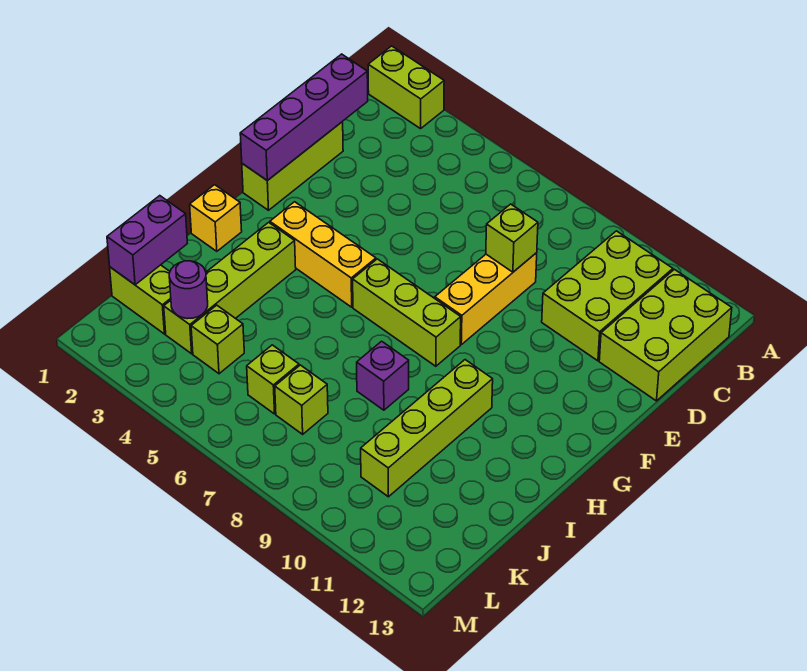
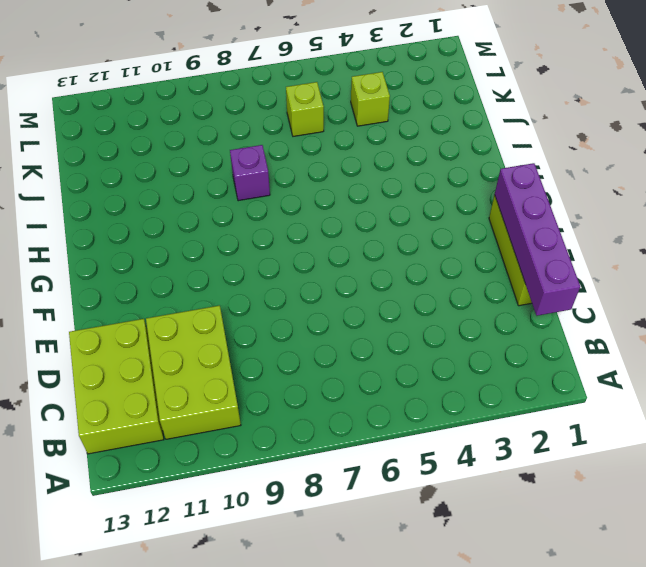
none -> lime 1x2 brick [368,46,444,129]
none -> yellow 1x3 brick [435,253,537,345]
none -> yellow 1x3 brick [270,202,376,307]

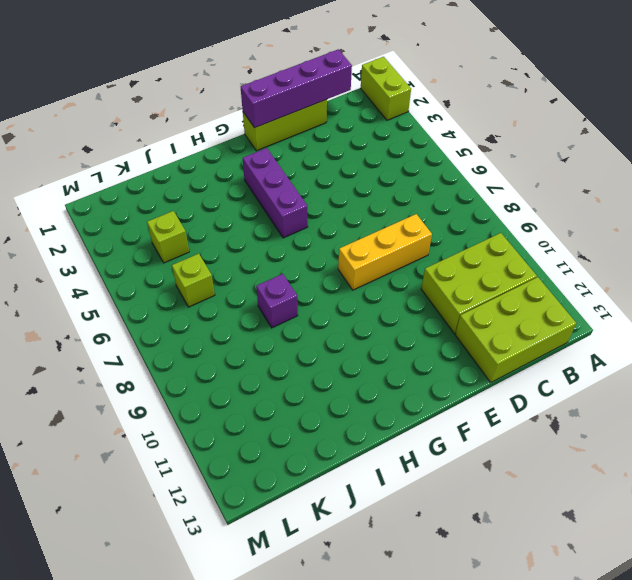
purple 1x3 brick [243,148,308,238] -> yellow 1x3 brick [270,202,376,307]
none -> lime 1x3 brick [353,259,461,366]
none -> yellow 1x1 brick [190,185,242,251]
none -> lime 1x4 brick [164,222,296,354]

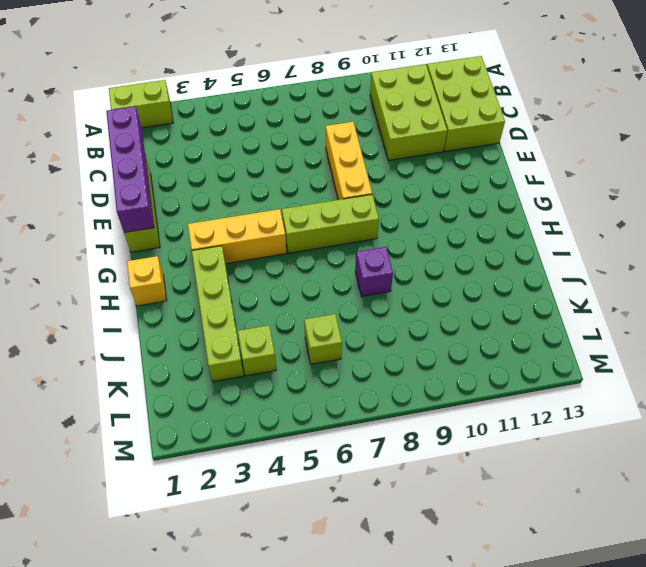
none -> lime 1x4 brick [361,360,493,497]
none -> lime 1x2 brick [110,265,171,334]
none -> lime 1x1 brick [275,365,328,434]

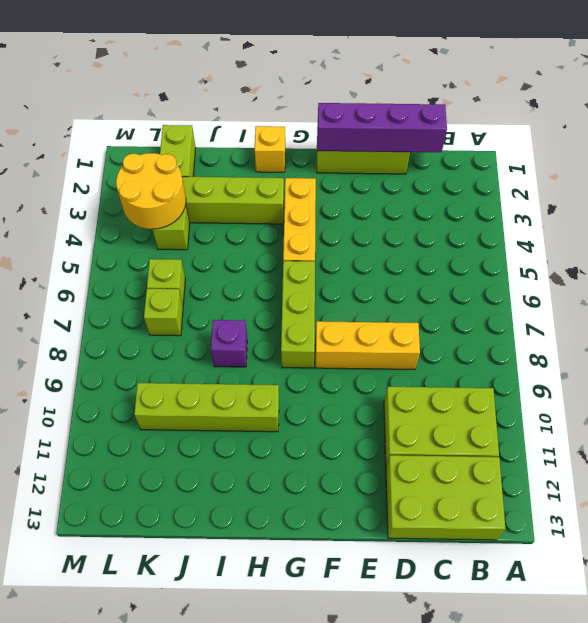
yellow 2x2 round brick [116,153,186,229] -> purple 1x1 round brick [169,261,208,319]
none -> lime 1x2 brick [368,46,444,129]
none -> lime 1x1 brick [486,204,538,272]
none -> purple 1x2 brick [107,196,187,285]

